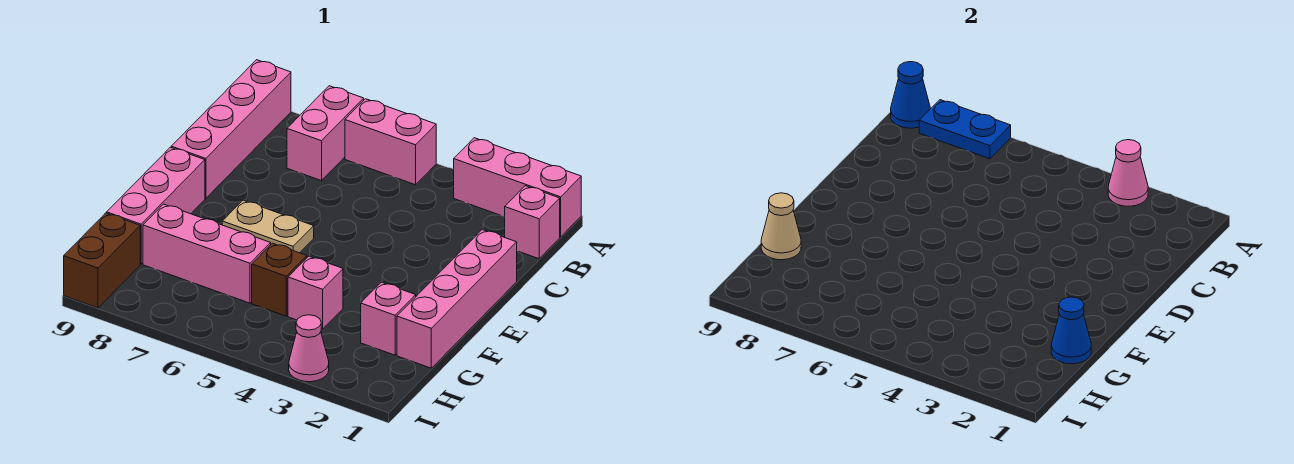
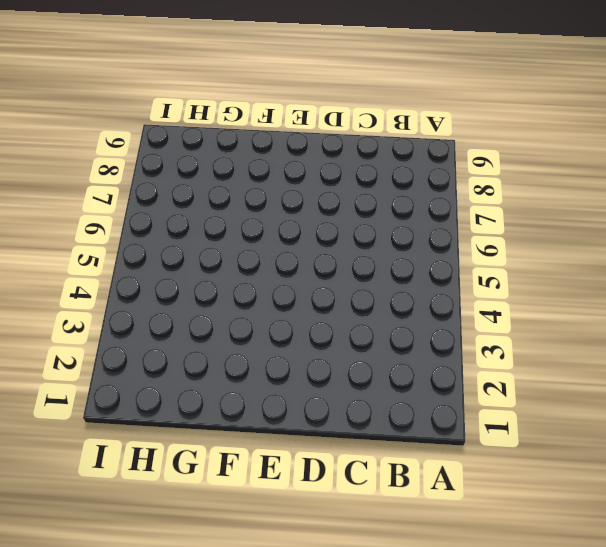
none -> pink 1x3 brick [454,138,581,237]
none -> pink 1x2 brick [345,99,436,185]
none -> pink 1x2 brick [287,86,364,181]

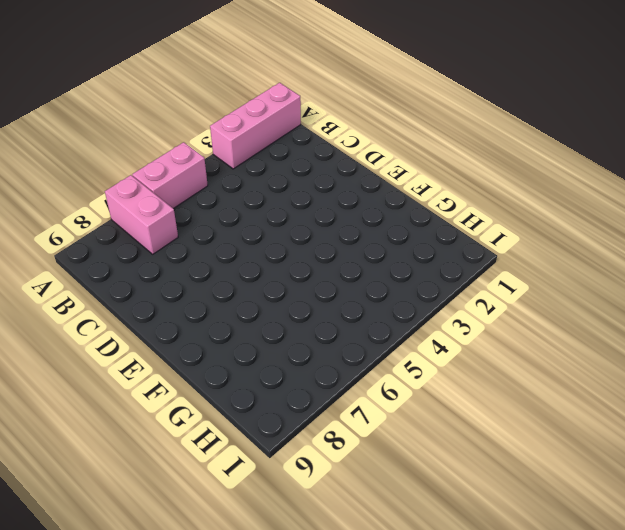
none -> pink 1x4 brick [171,60,291,198]
none -> pink 1x1 brick [505,186,560,259]
none -> pink 1x4 brick [397,230,517,368]

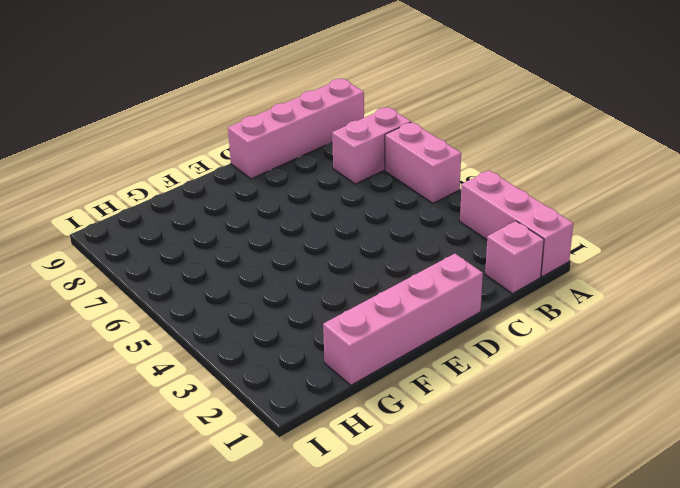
none -> tan 1x2 plate [222,200,314,253]
none -> pink 1x3 brick [107,147,205,264]
none -> pink 1x1 brick [361,282,416,355]

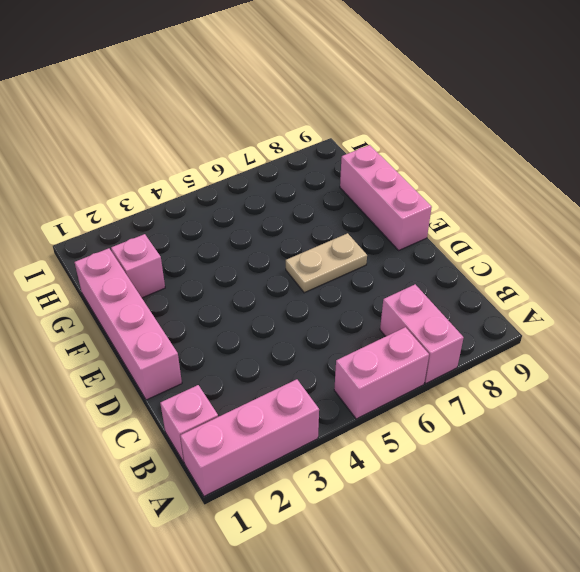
none -> pink 1x4 brick [171,60,291,198]
none -> pink 1x1 brick [288,256,343,329]
none -> brown 1x1 brick [252,243,307,316]

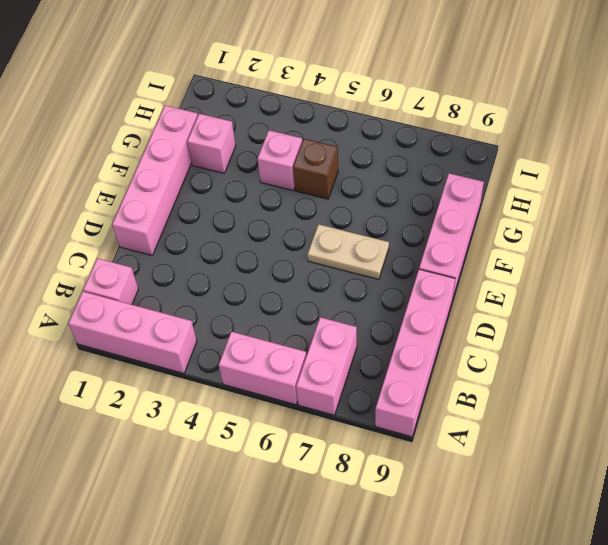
none -> pink 1x3 brick [143,204,271,303]
none -> brown 1x2 brick [64,213,140,308]
none -> pink 1x1 cone [289,315,329,382]

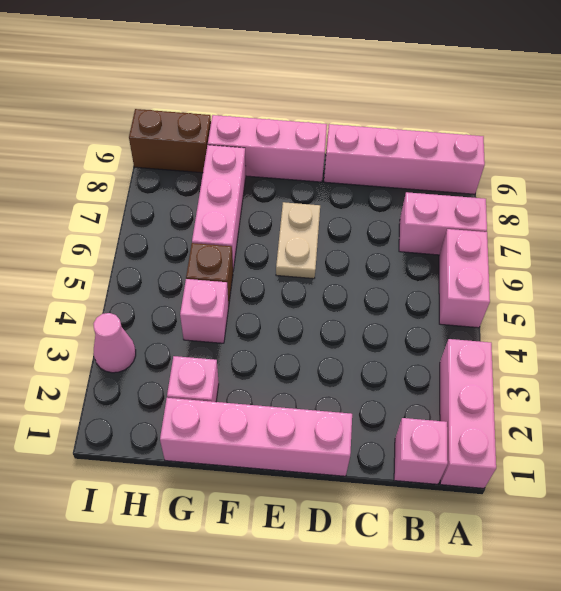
none -> pink 1x1 cone [1108,140,1148,206]
none -> blue 1x2 plate [919,100,1011,159]
none -> blue 1x1 cone [891,62,931,128]

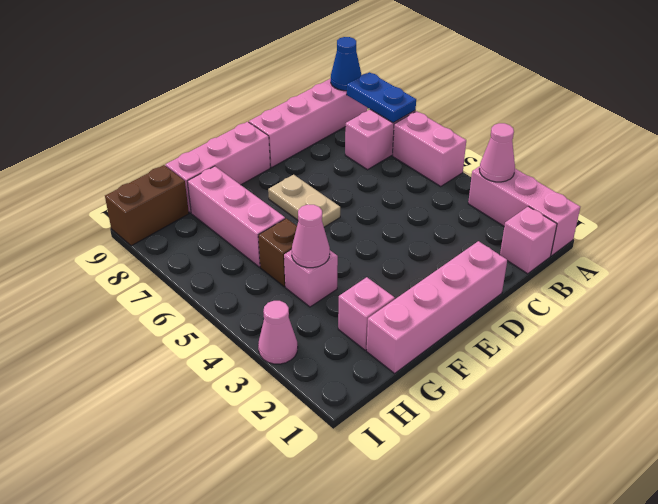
pink 1x1 cone [292,205,330,268] -> none
none -> blue 1x1 cone [1051,297,1091,364]
none -> tan 1x1 cone [761,193,801,260]

